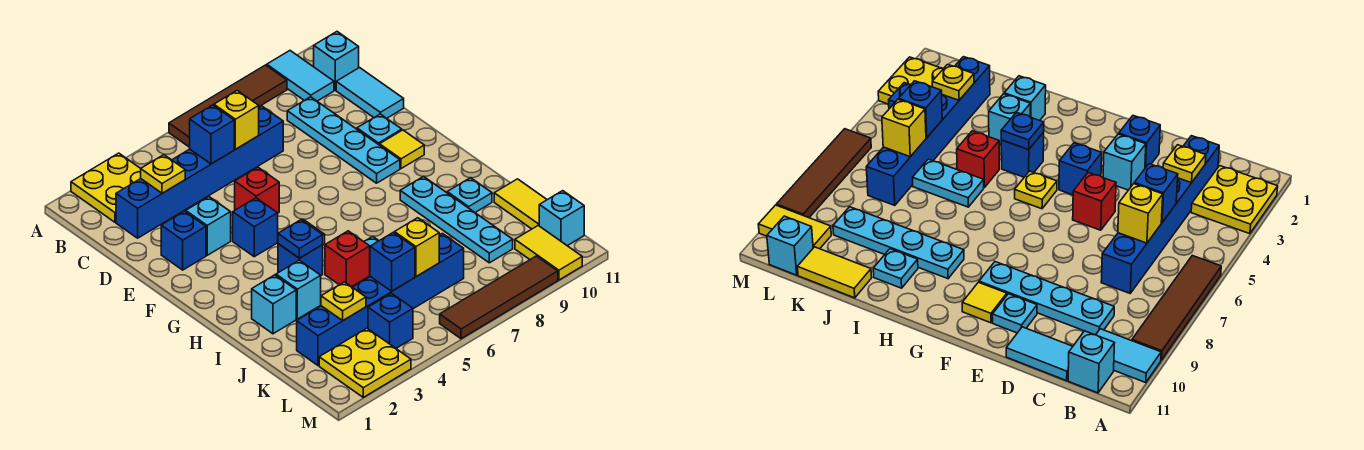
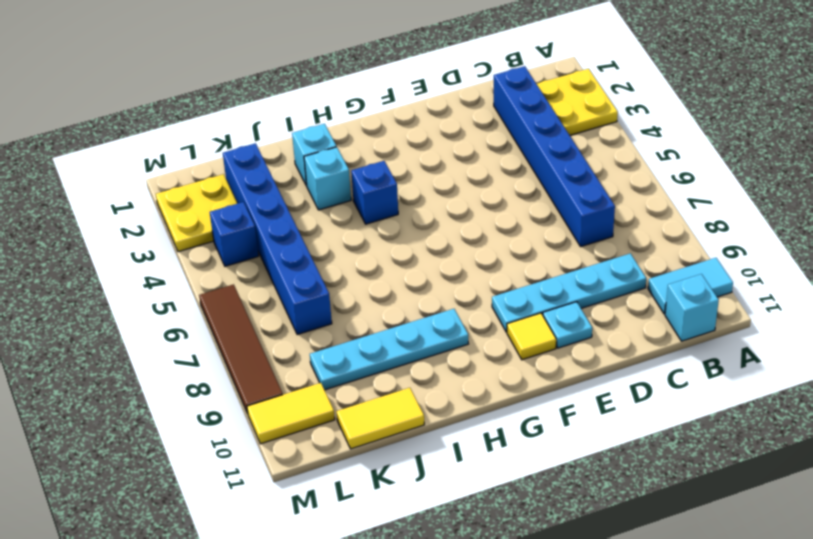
none -> brown 1x4 tile [169,65,287,147]
none -> cyan 1x2 tile [336,68,404,118]
none -> blue 1x1 brick [161,211,206,270]
none -> cyan 1x1 brick [186,197,231,255]

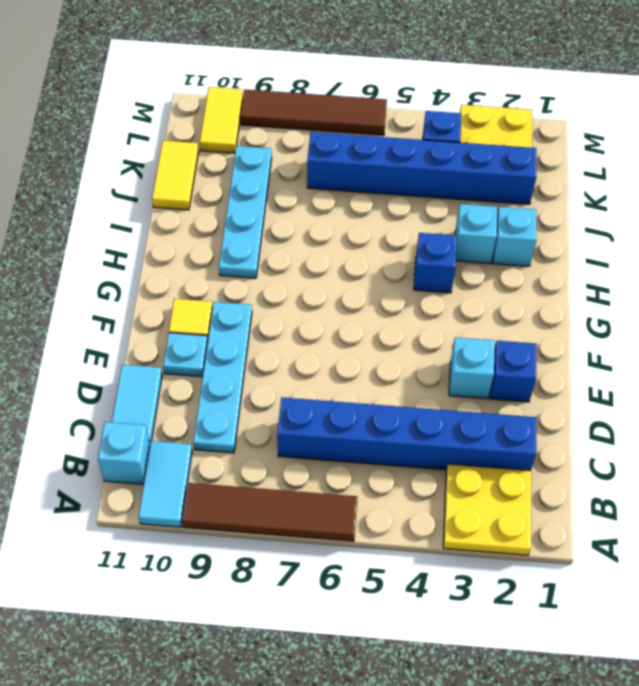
none -> red 1x1 brick [235,167,279,213]
none -> blue 1x1 brick [233,198,278,257]
none -> yellow 1x1 plate [1015,171,1057,209]
none -> red 1x1 brick [325,231,370,287]

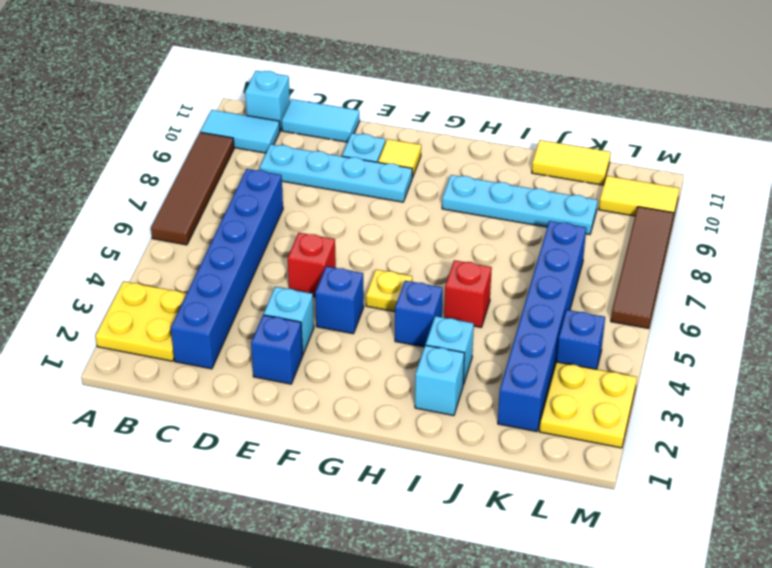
none -> cyan 1x2 plate [912,159,984,207]
none -> cyan 1x1 plate [447,178,492,212]
none -> cyan 1x1 brick [539,191,584,246]
none -> yellow 1x1 plate [141,155,185,193]

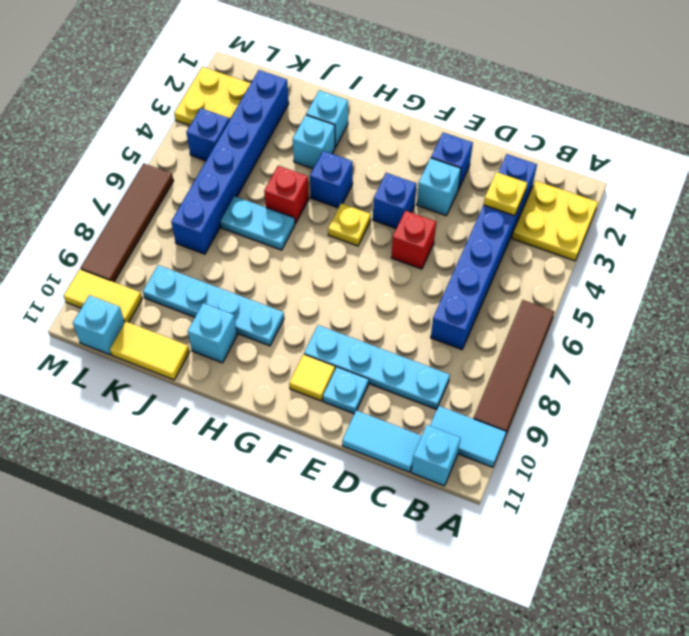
cyan 1x1 brick [188,303,237,363] -> cyan 1x1 plate [447,178,492,212]
none -> blue 1x1 brick [190,105,234,164]
none -> yellow 1x1 brick [214,90,259,149]
none -> blue 1x1 plate [278,220,323,258]
none -> yellow 1x1 plate [321,282,366,320]

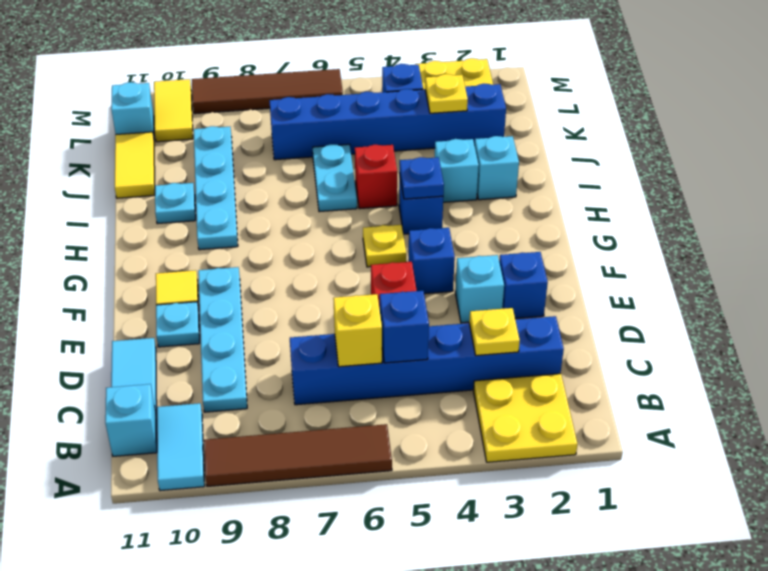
none -> blue 1x1 brick [370,232,415,291]
none -> yellow 1x1 brick [395,218,439,277]

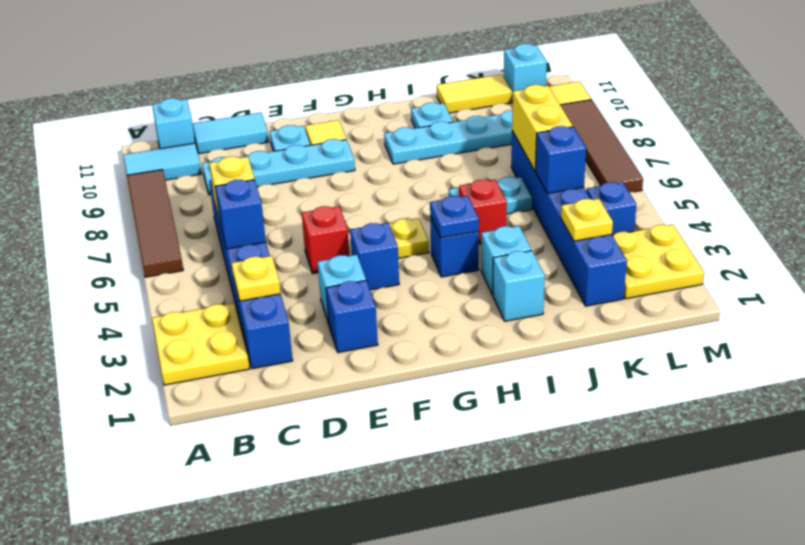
yellow 1x2 brick [512,85,573,171] -> yellow 1x1 brick [395,218,439,277]

